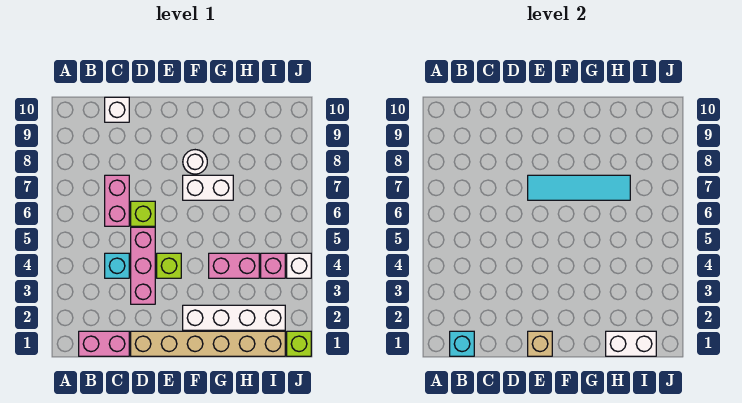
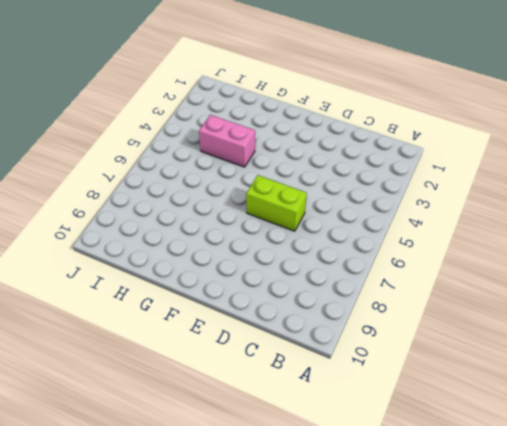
lime 1x2 brick [246,175,307,231] -> lime 1x1 brick [131,201,155,226]
none -> pink 1x2 brick [79,331,129,356]
none -> cyan 1x1 brick [105,253,129,278]
none -> pink 1x2 brick [105,175,129,226]

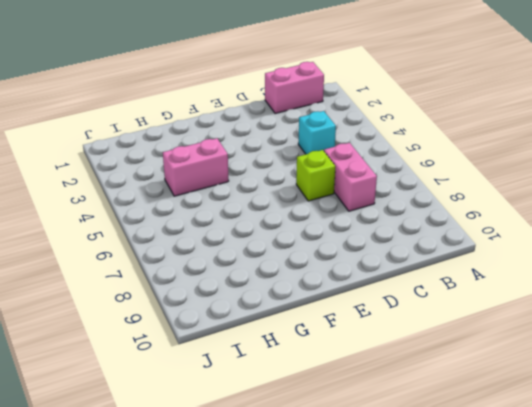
none -> white 1x1 brick [105,97,129,122]
none -> tan 1x6 brick [131,331,285,356]
none -> pink 1x3 brick [131,227,155,304]

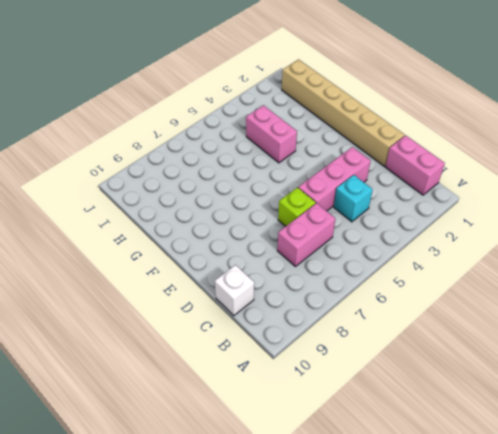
none -> lime 1x1 brick [157,253,181,278]
none -> white 1x4 brick [183,305,285,330]
none -> white 1x2 brick [183,175,233,200]

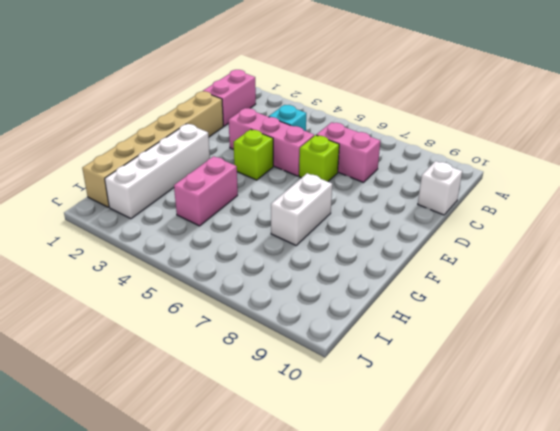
none -> white 1x1 round brick [183,150,207,174]
none -> pink 1x1 brick [261,253,285,278]
none -> lime 1x1 brick [287,331,311,356]

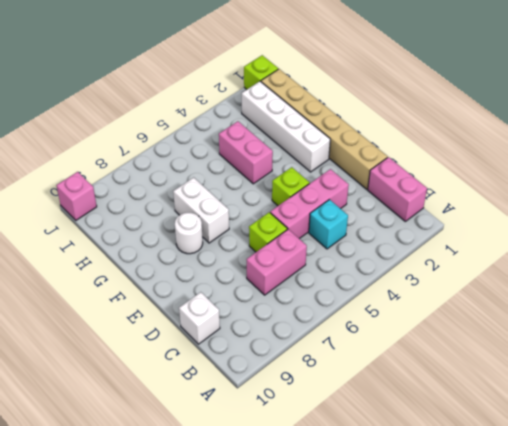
pink 1x1 brick [57,172,97,220] -> pink 1x1 brick moved to [261,253,285,278]
none -> white 1x1 brick [287,253,311,278]
none -> cyan 1x1 brick [450,331,474,356]
none -> tan 1x1 brick [528,331,552,356]

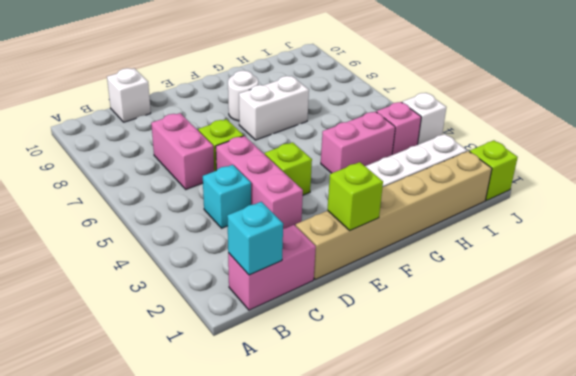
lime 1x1 brick [327,162,383,230] -> tan 1x1 brick [528,331,552,356]
none -> cyan 1x4 tile [528,175,630,200]
none -> white 1x2 brick [606,331,656,356]

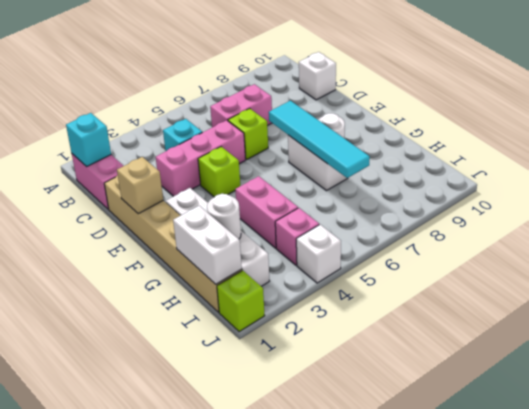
white 1x1 round brick [207,194,241,239] -> none

